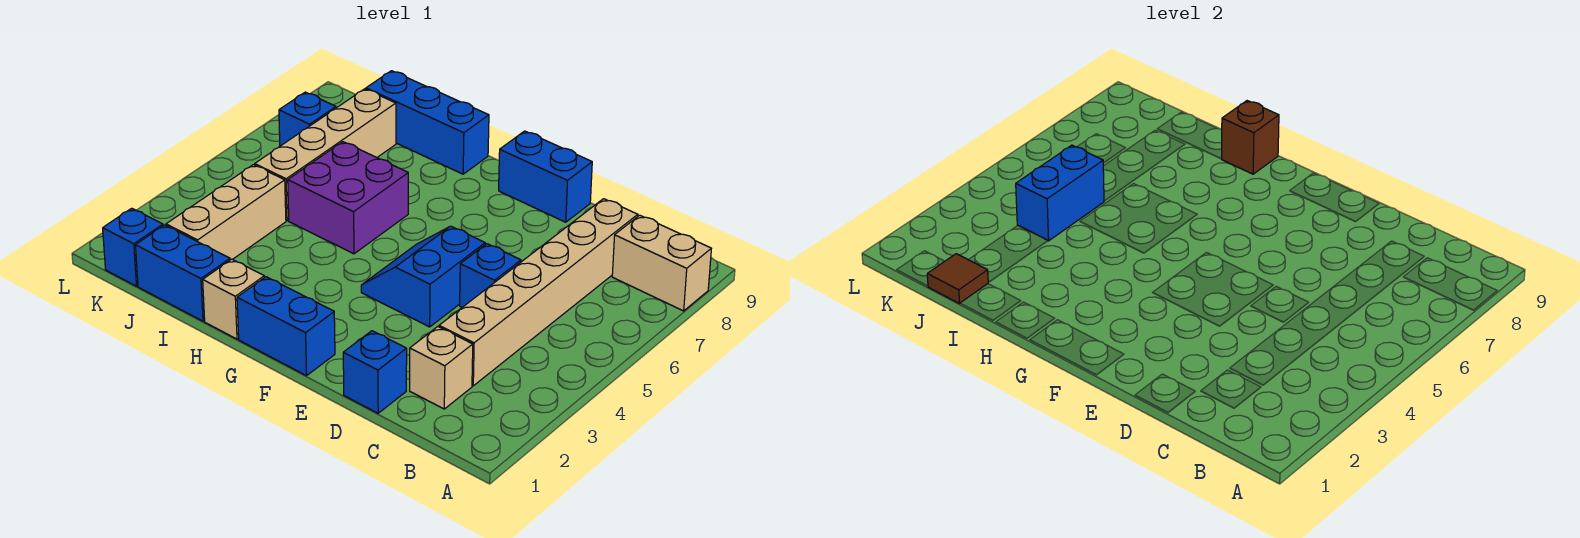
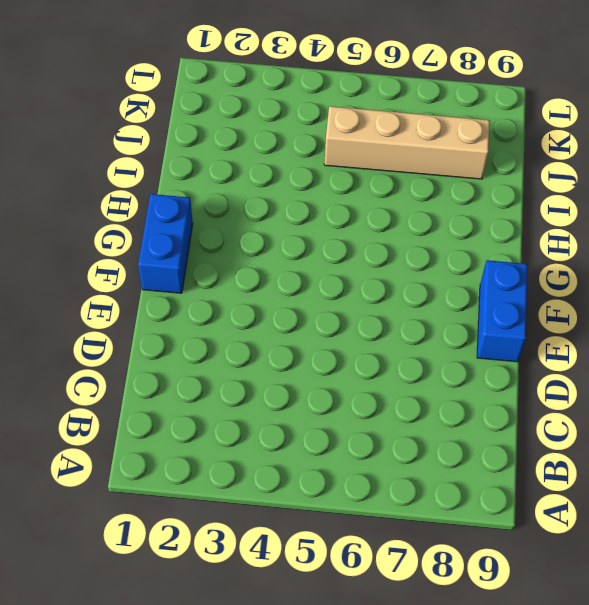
none -> tan 1x2 brick [612,215,711,311]
none -> tan 1x1 brick [410,327,473,409]
none -> tan 1x6 brick [439,199,638,386]

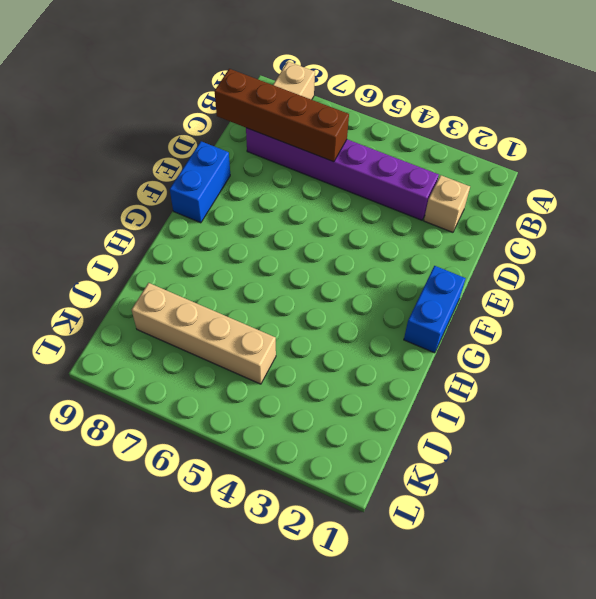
purple 1x6 brick [246,128,439,220] -> tan 1x6 brick [439,199,638,386]
brown 1x4 brick [215,69,349,162] -> none
none -> blue 1x1 brick [343,331,407,413]
none -> blue 1x1 brick [460,244,521,307]
none -> blue 2x2 slope [361,226,485,327]

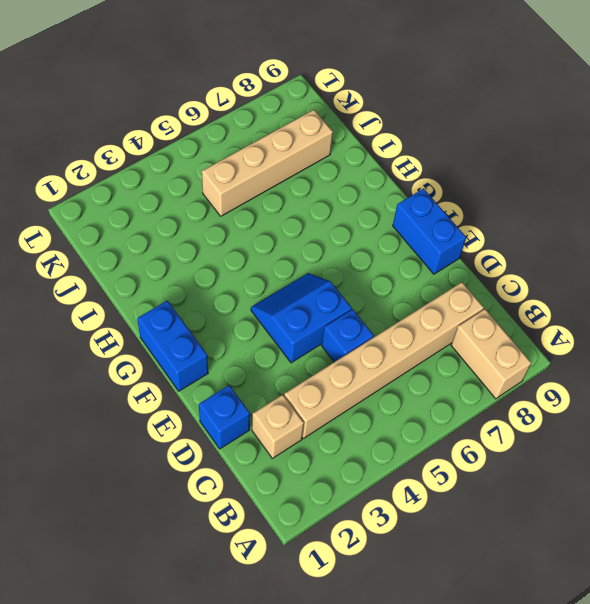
none -> tan 1x1 brick [203,259,264,339]
none -> purple 2x2 brick [288,142,408,254]
none -> blue 1x3 brick [366,71,489,174]

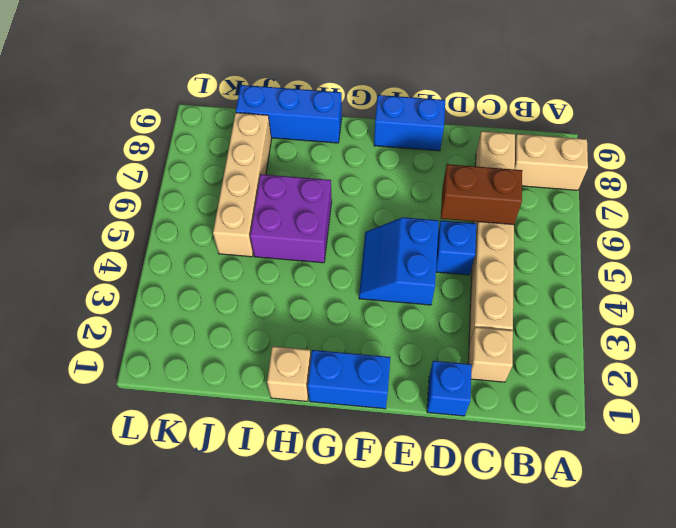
brown 1x2 brick [441,164,522,225] -> none
none -> blue 1x2 brick [135,225,230,321]
none -> tan 1x3 brick [166,165,286,260]
none -> blue 1x1 brick [103,208,163,286]

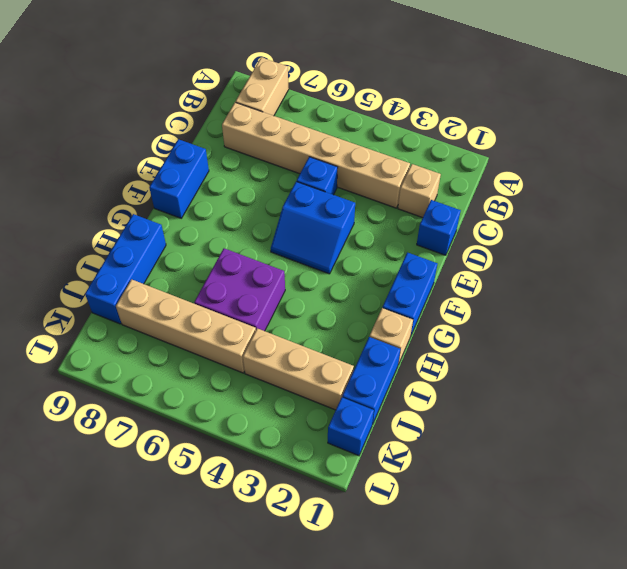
none -> blue 1x1 brick [279,92,336,146]
none -> brown 1x1 brick [1222,101,1279,174]
none -> brown 1x1 tile [927,254,988,304]

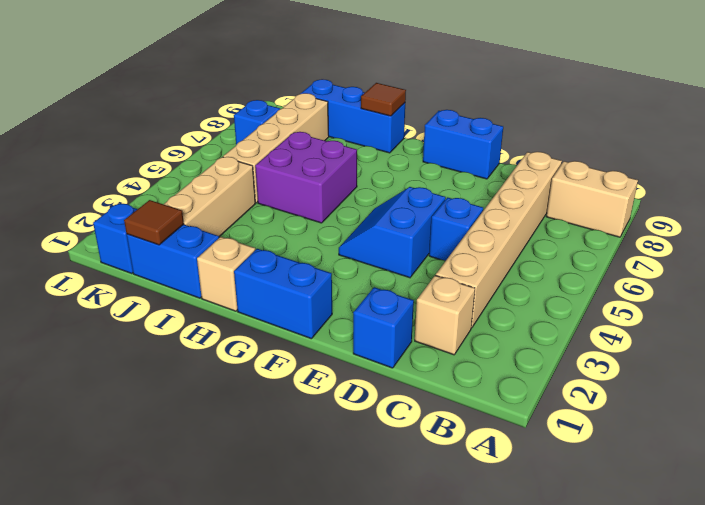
brown 1x1 tile [361,83,406,116] -> brown 1x1 brick [1222,101,1279,174]
none -> blue 1x2 brick [1016,145,1104,241]

